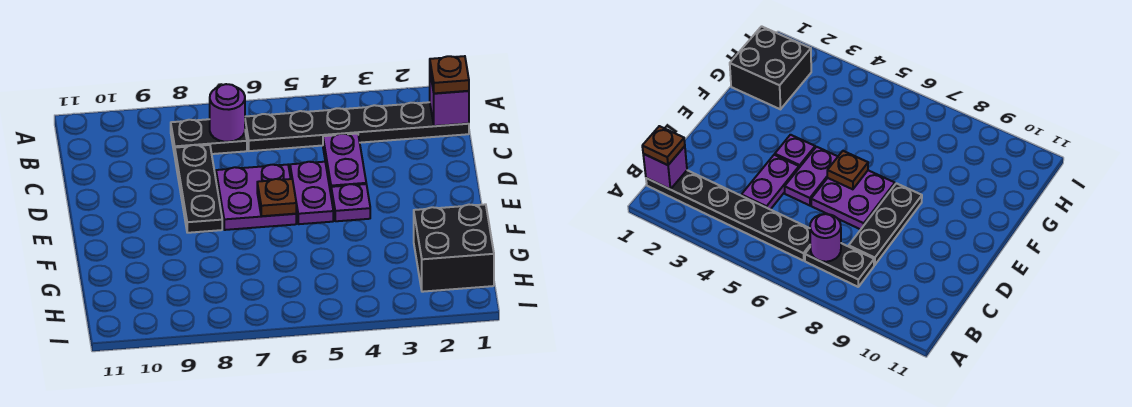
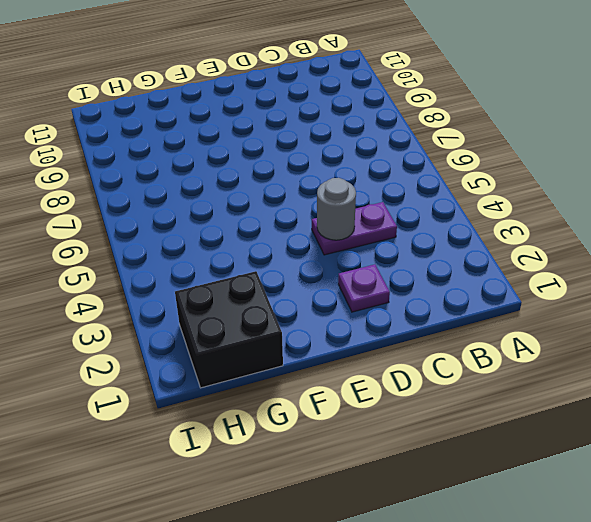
purple 1x1 plate [338,264,390,312] -> purple 1x1 plate moved to [331,184,370,221]
grey 1x1 round brick [317,178,356,240] -> none
none -> black 1x6 plate [245,102,469,151]
none -> black 1x2 plate [171,119,247,155]
none -> black 1x3 plate [175,145,222,233]

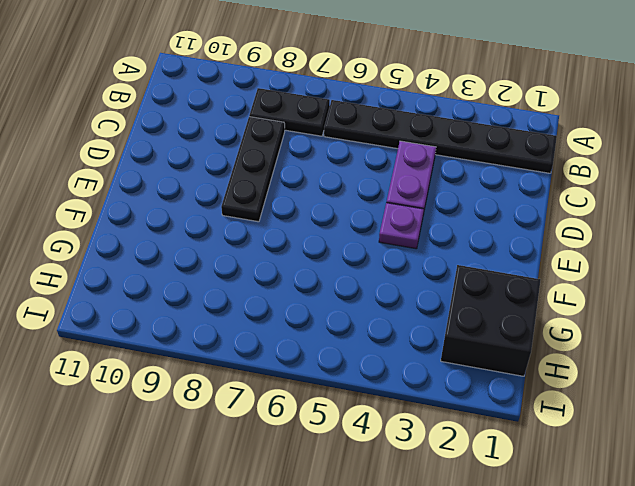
none -> purple 1x2 plate [290,162,333,224]
none -> purple 2x2 plate [216,165,296,230]
none -> purple 1x1 brick [430,74,469,126]

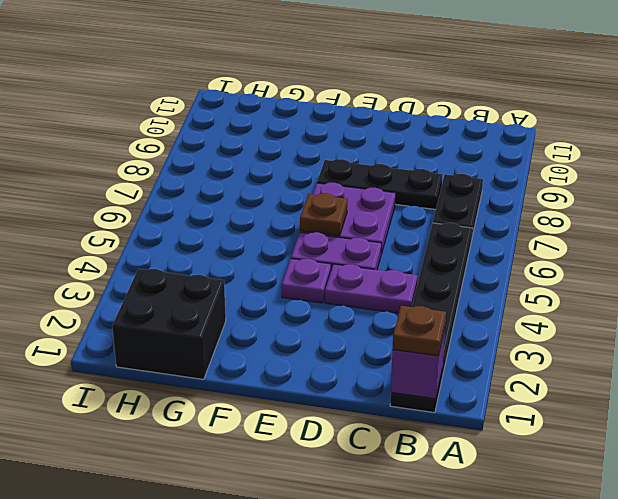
none -> purple 1x1 round brick [210,84,245,142]

